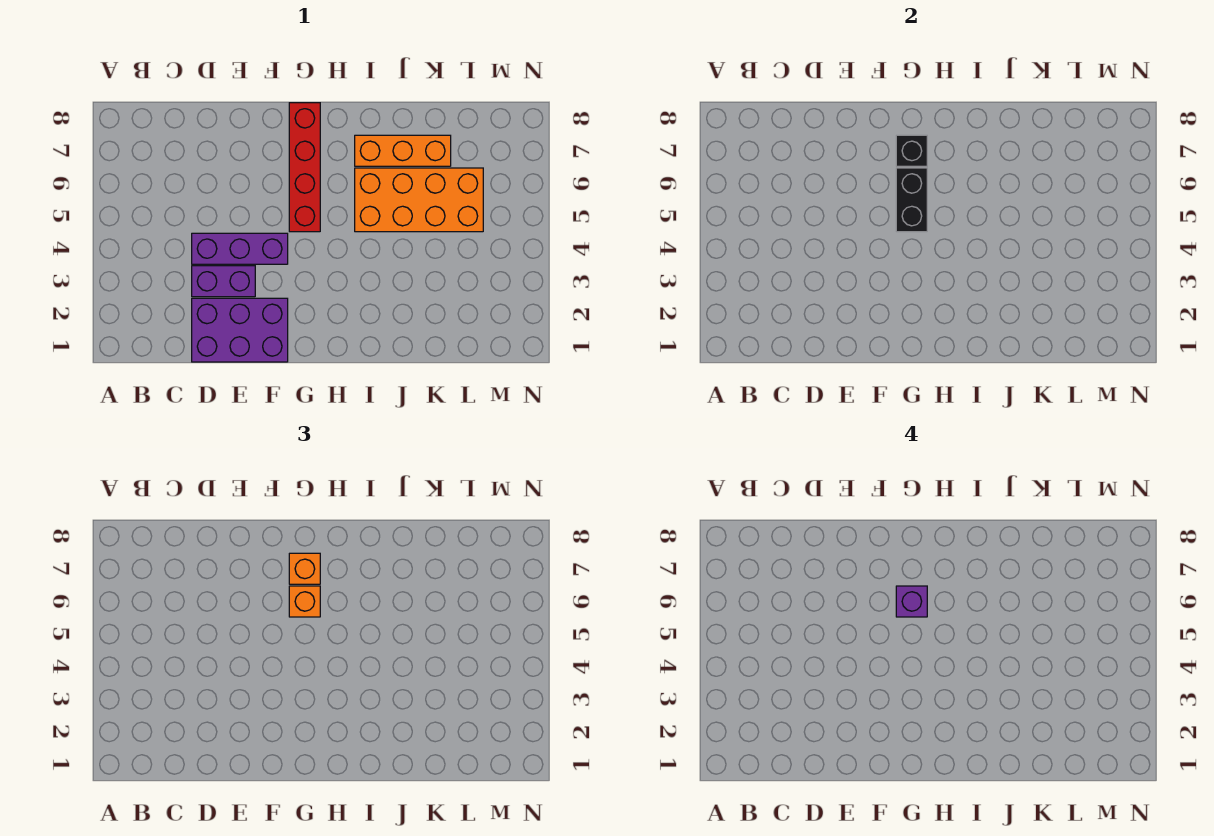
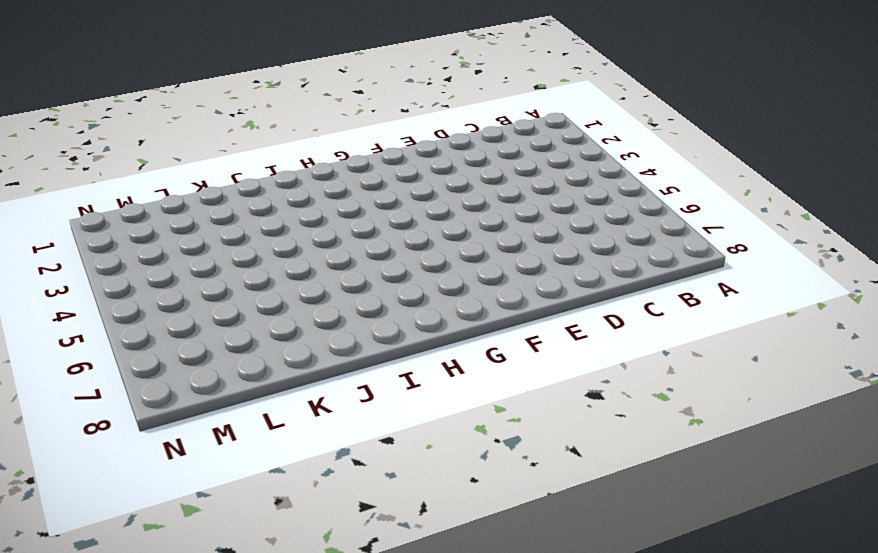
none -> purple 2x3 brick [192,298,288,362]
none -> purple 1x2 brick [192,266,255,297]

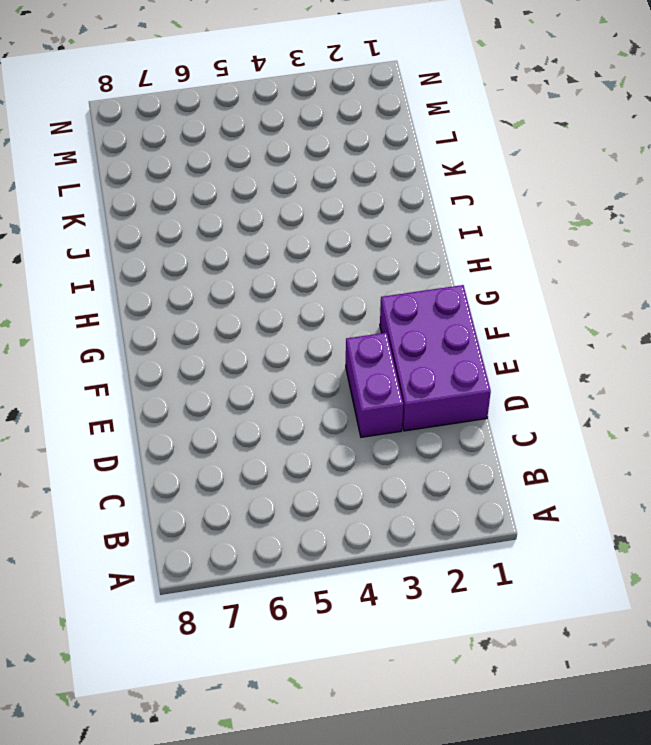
none -> purple 1x3 brick [192,233,288,264]
none -> red 1x4 brick [289,103,320,232]

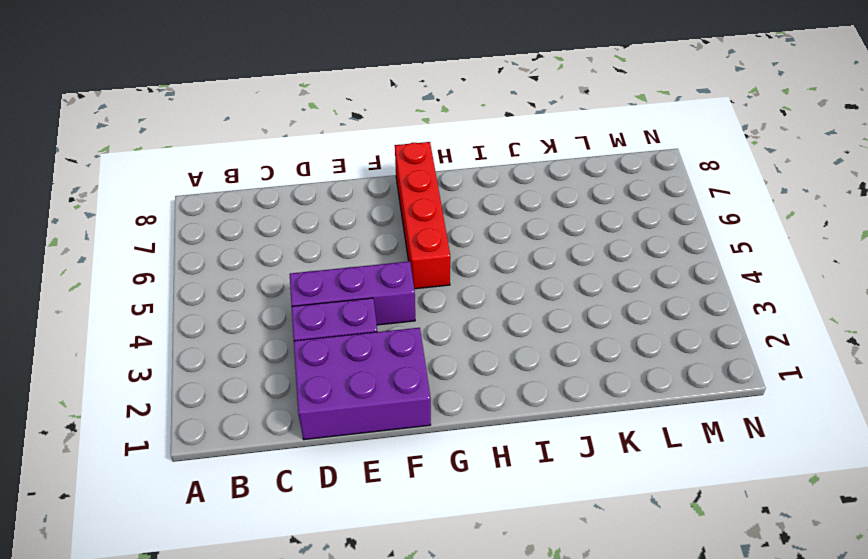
none -> orange 2x4 brick [355,168,483,232]
none -> orange 1x3 brick [355,135,451,166]

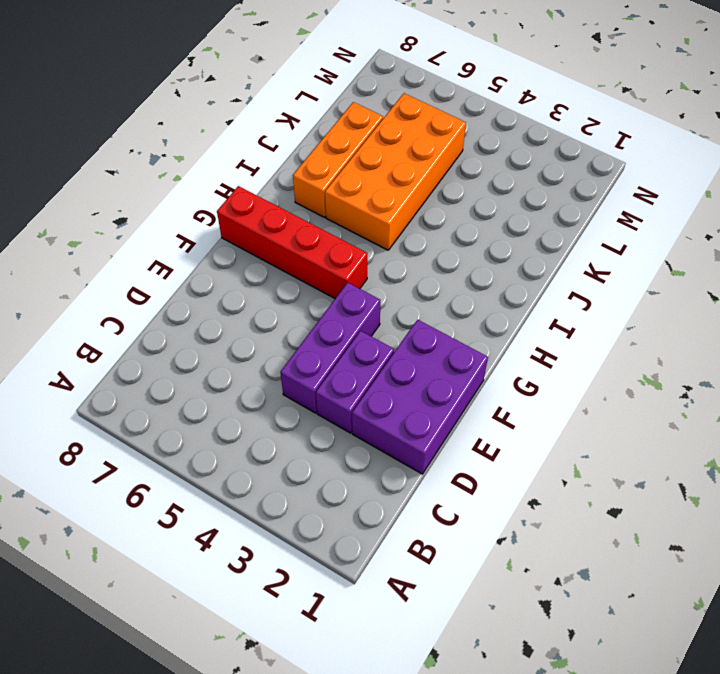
none -> black 1x2 brick [896,168,927,232]
none -> black 1x1 brick [896,135,927,166]

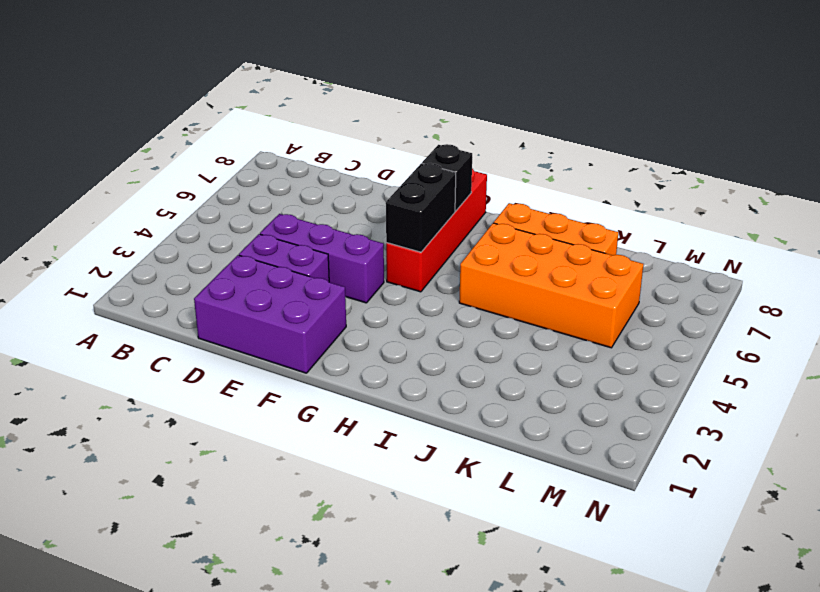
none -> orange 1x1 brick [289,586,320,617]
none -> orange 1x1 brick [289,553,320,584]

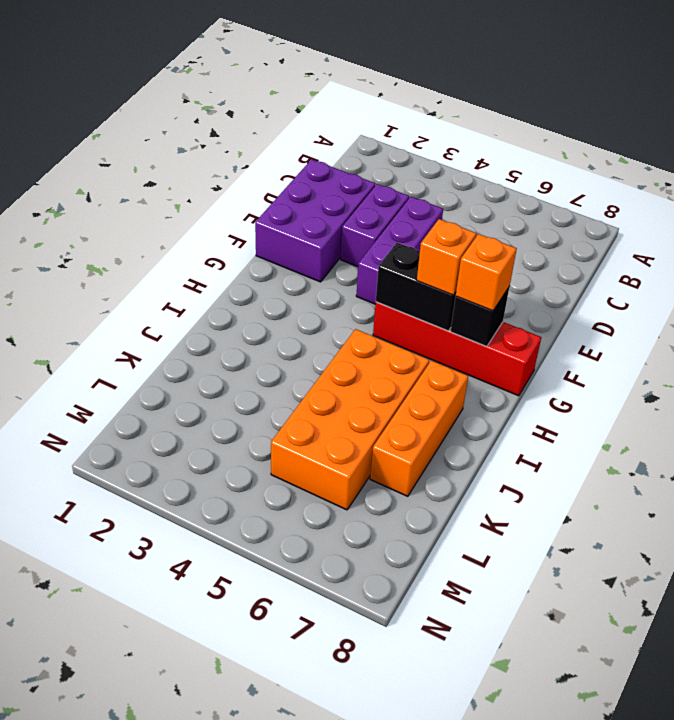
none -> purple 1x1 brick [896,586,927,617]

